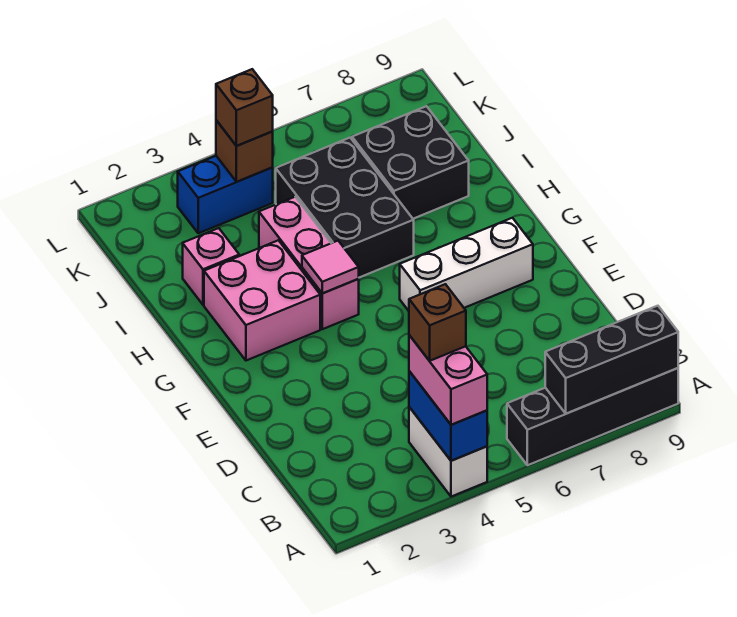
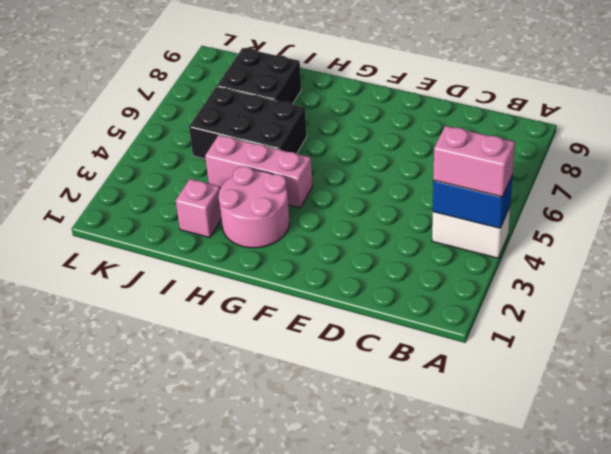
pink 2x2 round brick [219,166,289,248] -> pink 2x2 brick [204,240,320,361]
none -> black 1x4 brick [507,368,678,465]
none -> white 1x3 brick [400,218,533,311]
none -> blue 1x2 brick [178,156,273,233]

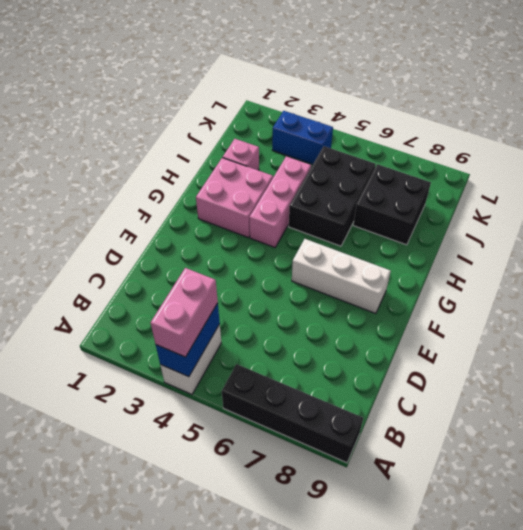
none -> black 1x3 brick [545,306,678,414]
none -> pink 1x1 tile [302,241,359,293]
none -> brown 1x1 brick [216,120,273,182]

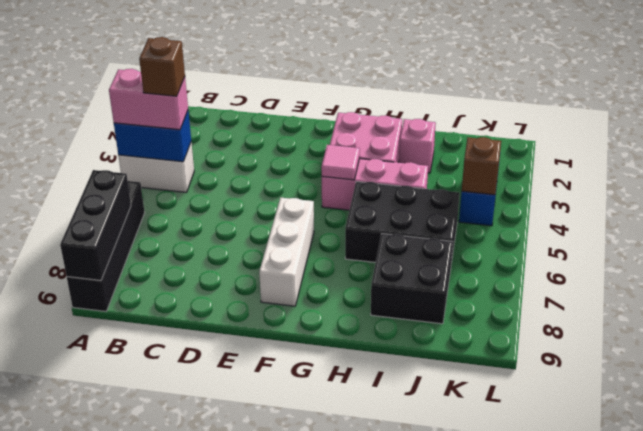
none -> brown 1x1 brick [216,69,273,146]

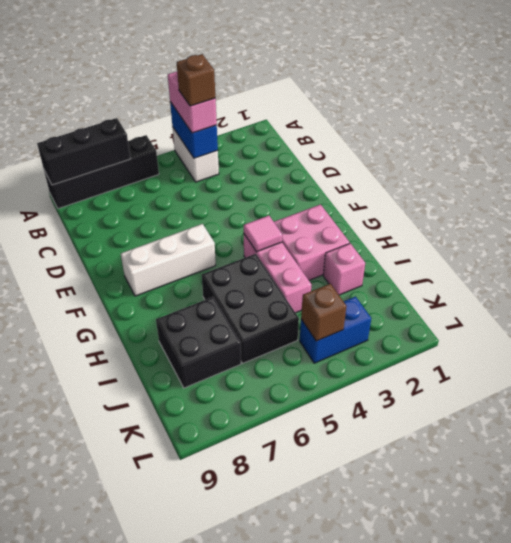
none -> brown 1x1 brick [216,69,273,146]

